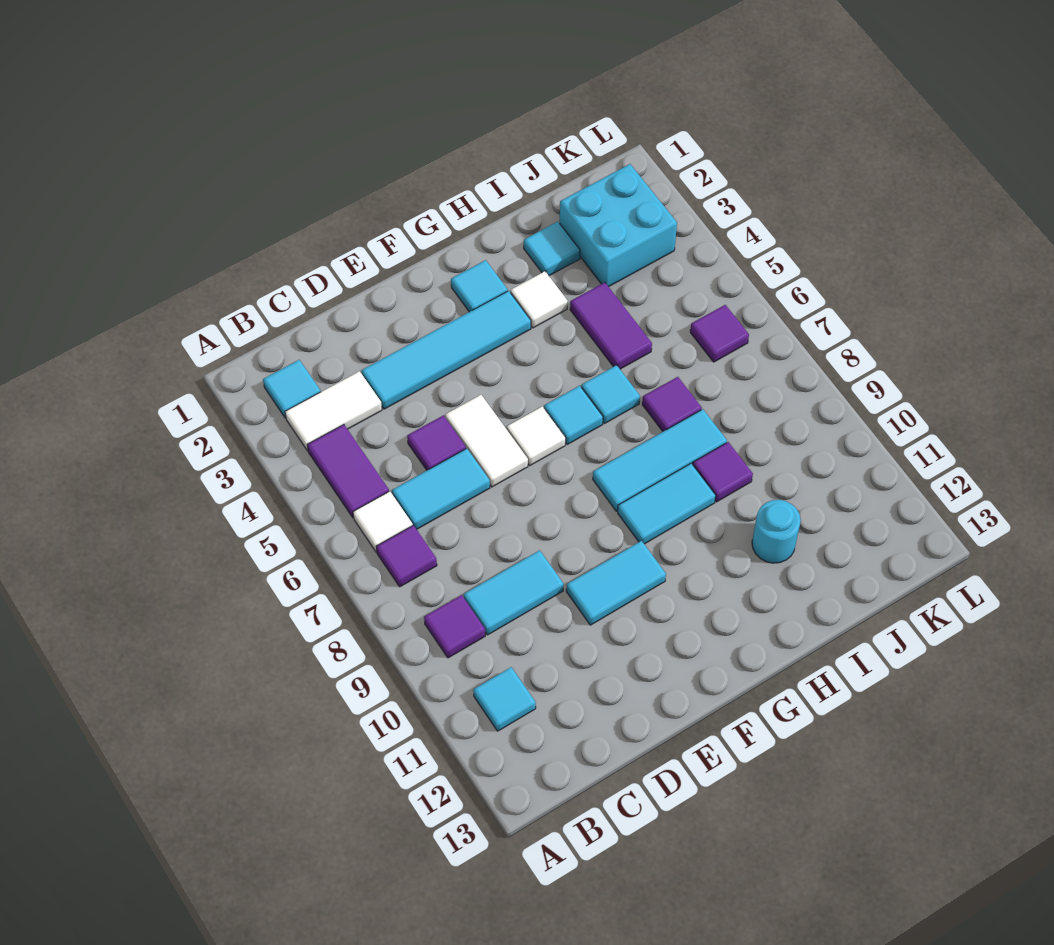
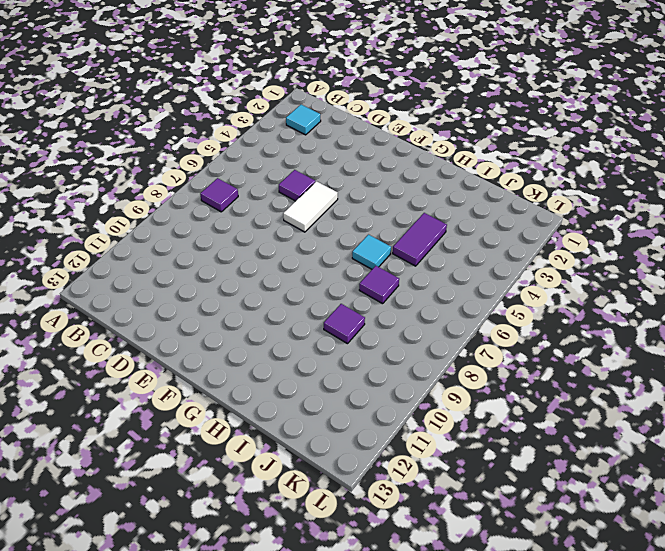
none -> white 1x2 tile [285,371,382,451]
none -> purple 1x2 tile [307,425,389,518]
none -> white 1x1 tile [353,491,413,552]

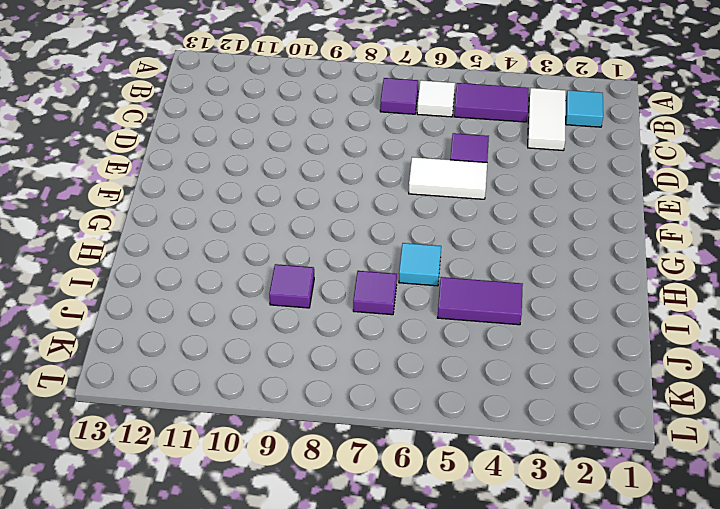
none -> purple 1x1 tile [424,595,485,658]
none -> cyan 1x1 tile [473,667,536,731]
none -> cyan 1x2 tile [392,449,490,529]

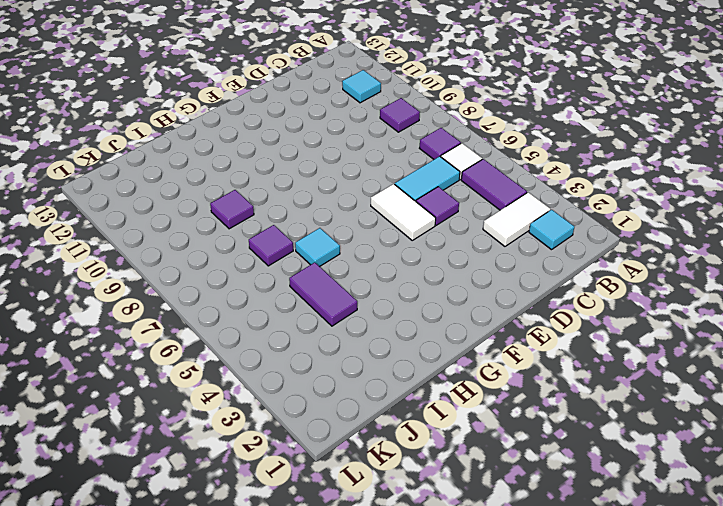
none -> cyan 1x2 tile [464,550,564,635]
none -> cyan 1x4 tile [362,291,531,409]
none -> cyan 1x2 tile [566,541,666,625]

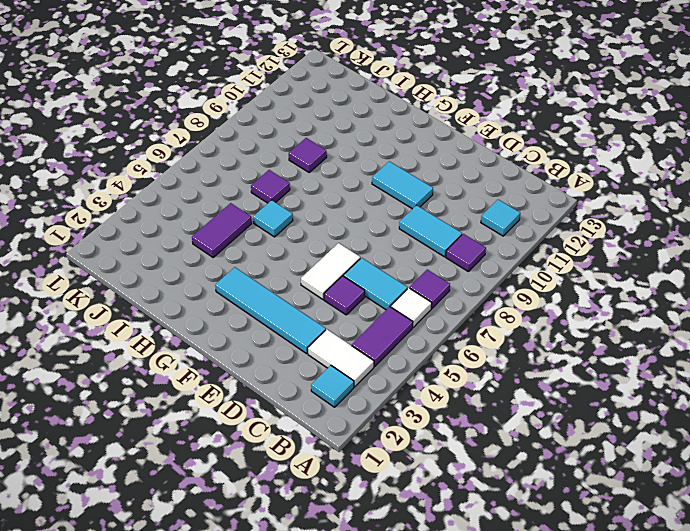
none -> white 1x1 tile [507,406,566,465]
none -> cyan 1x1 tile [451,260,508,312]
none -> cyan 1x1 tile [544,386,603,445]

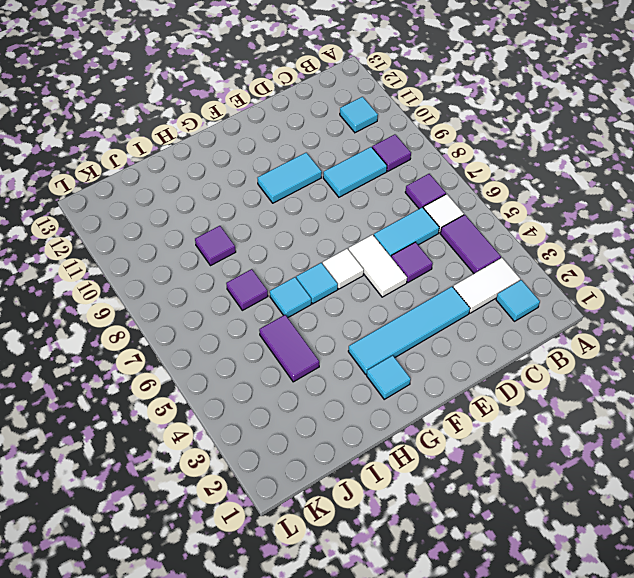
none -> cyan 1x3 tile [593,409,727,511]
none -> cyan 1x2 tile [618,463,716,544]
none -> white 1x1 tile [511,271,568,328]

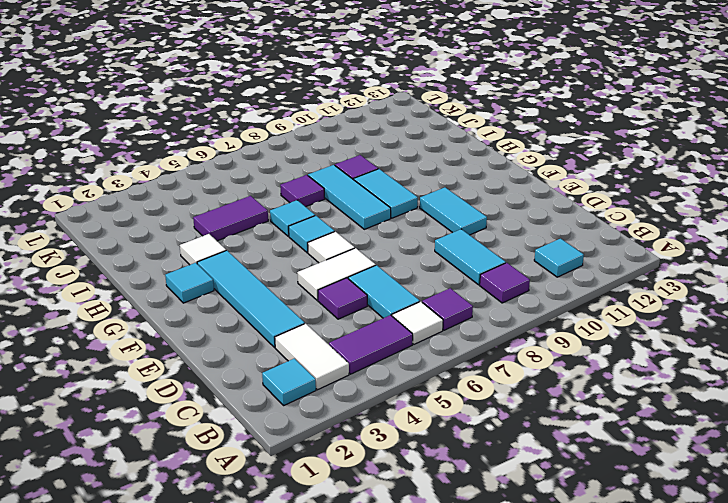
none -> cyan 1x1 tile [524,222,580,276]
none -> cyan 1x1 round brick [752,500,801,563]
none -> cyan 2x2 brick [560,164,677,287]

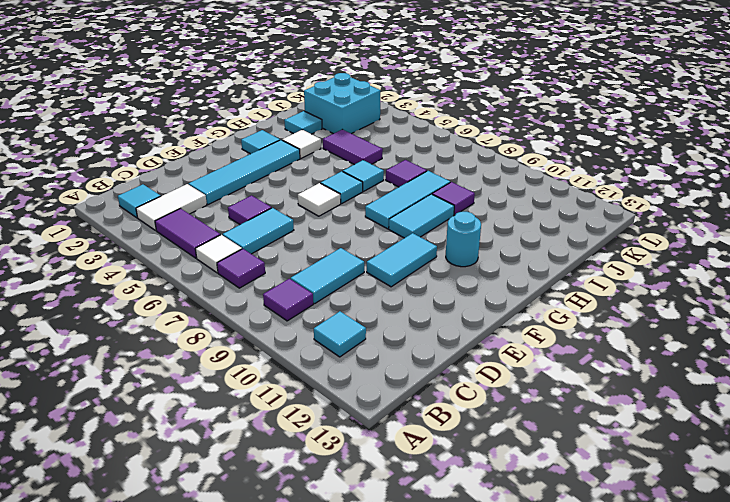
cyan 1x1 round brick [446,212,481,267] -> cyan 1x1 round brick moved to [752,500,801,563]
none -> white 1x2 tile [445,395,528,487]
none -> purple 1x1 tile [690,305,749,362]

